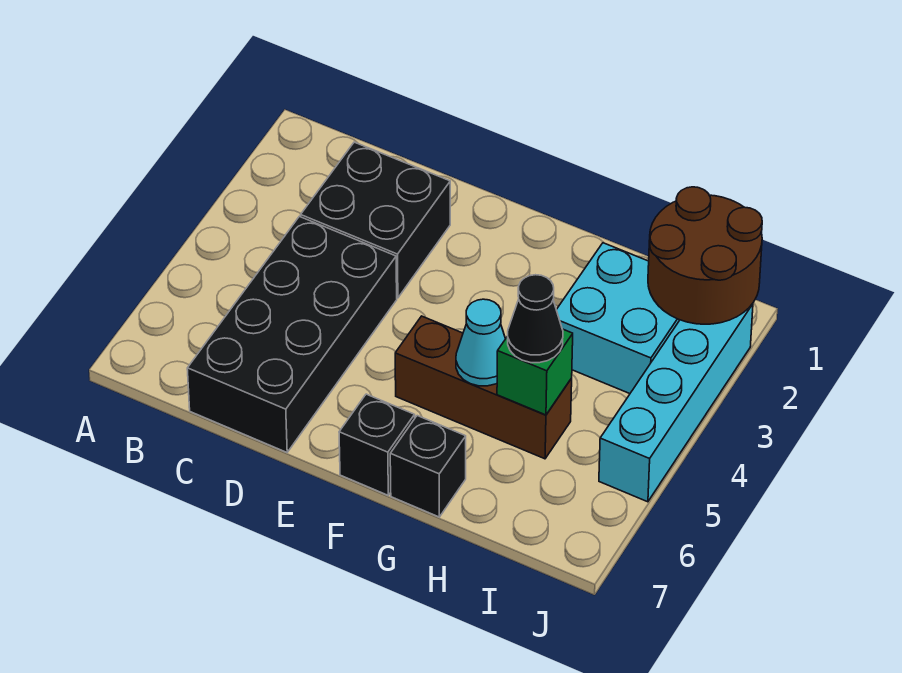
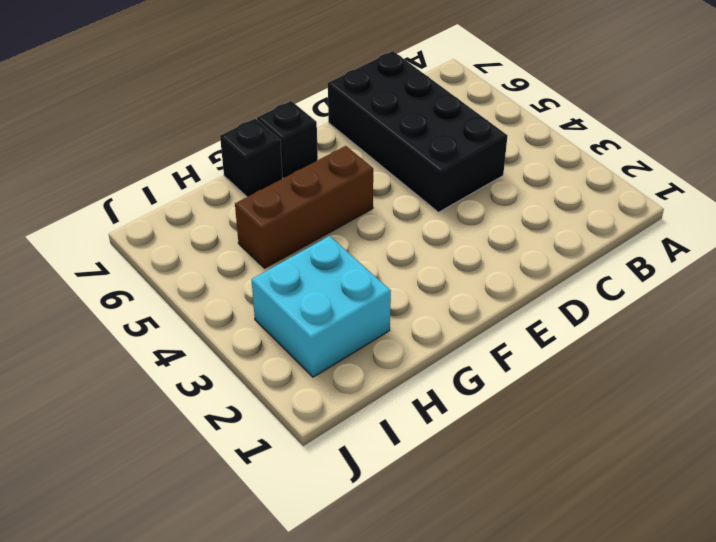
none -> black 2x2 brick [301,142,450,298]
none -> cyan 1x4 brick [599,304,753,502]

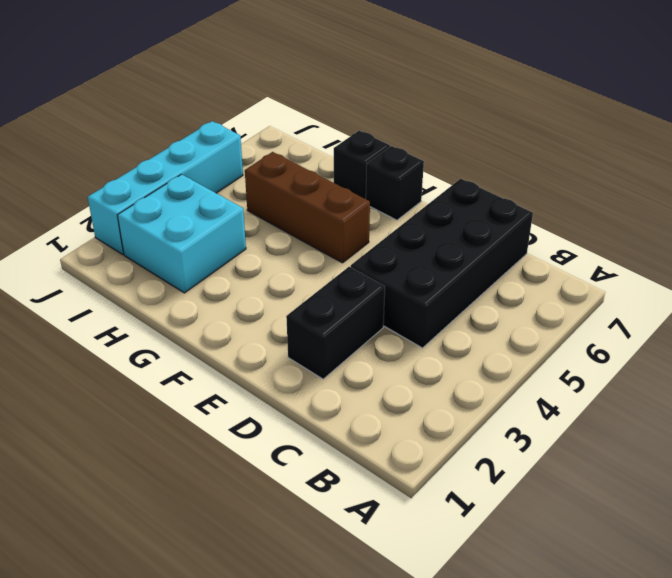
black 1x2 brick [286,267,385,379] -> black 2x2 brick [301,142,450,298]
none -> cyan 1x1 cone [456,299,505,386]
none -> green 1x1 brick [497,329,573,415]

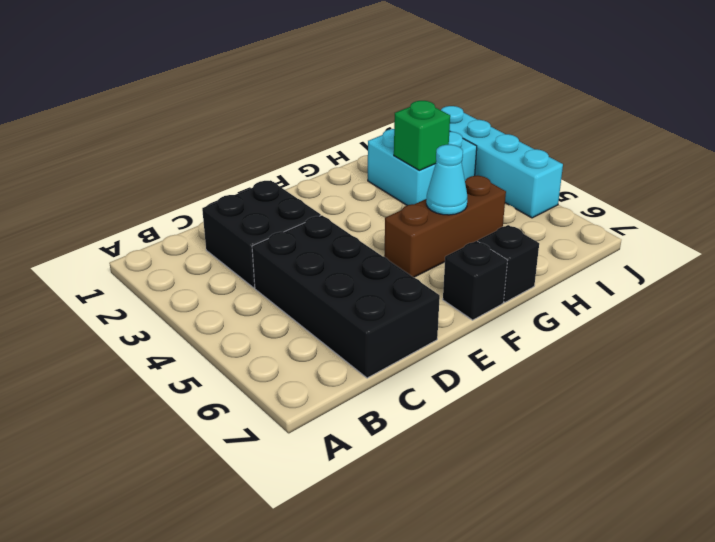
green 1x1 brick [394,101,450,170] -> green 1x1 brick moved to [497,329,573,415]
none -> brown 2x2 round brick [648,187,762,324]
none -> black 1x1 cone [508,275,563,363]

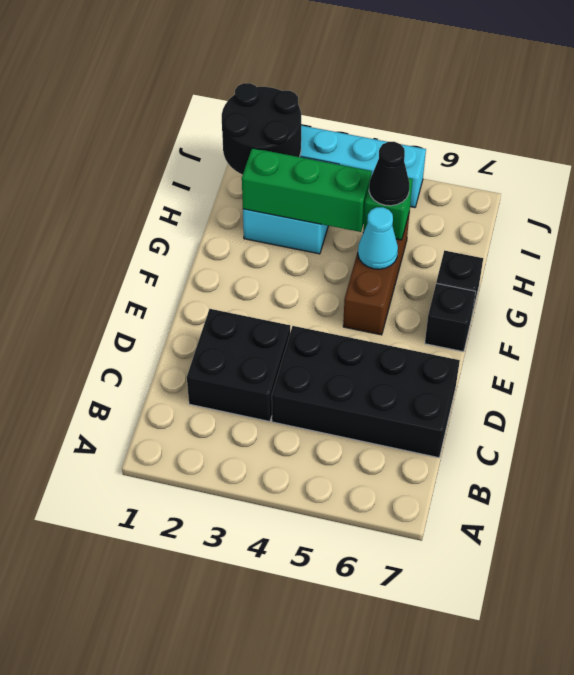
green 1x3 brick [242,148,372,232] -> none
black 2x2 round brick [222,83,301,175] -> brown 2x2 round brick [648,187,762,324]

